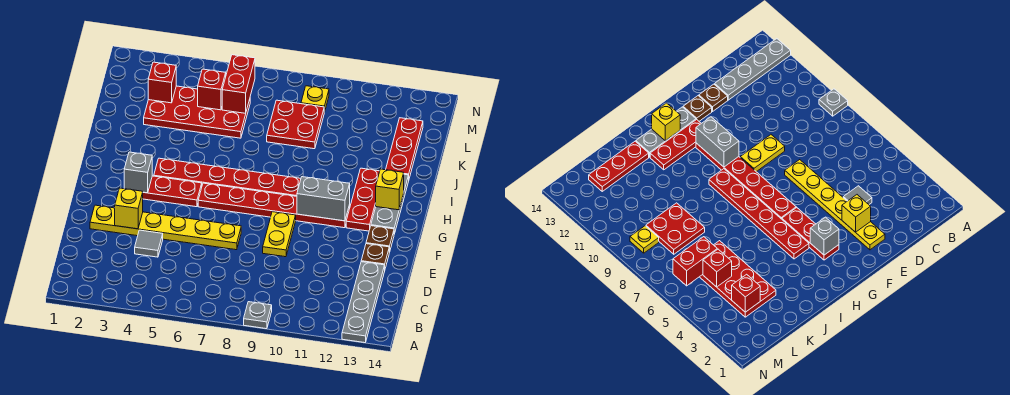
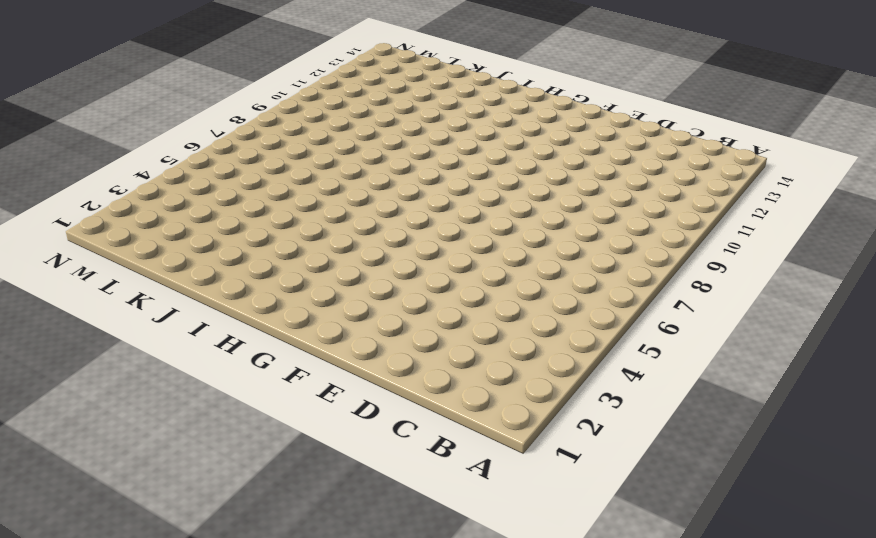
none -> grey 1x1 plate [244,302,272,329]
none -> grey 1x4 plate [342,262,385,343]
none -> grey 1x1 tile [135,230,163,257]

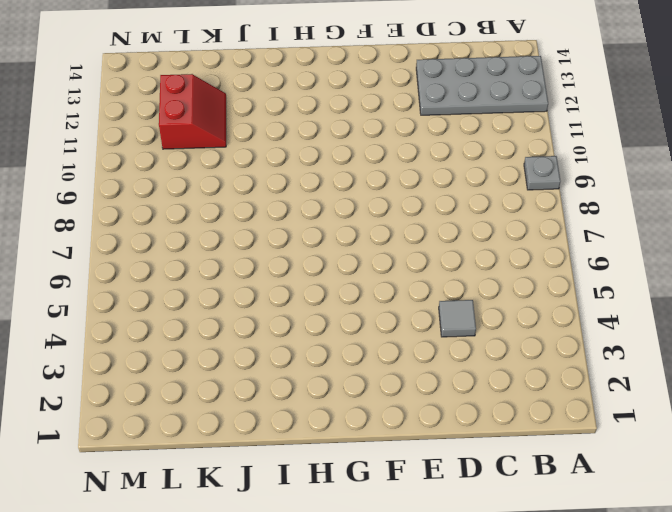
grey 2x4 plate [416,56,548,115] -> grey 1x4 plate [342,262,385,343]
red 2x2 slope [159,74,226,149] -> none
none -> yellow 1x6 plate [90,205,241,250]
none -> yellow 1x2 plate [263,212,296,257]
none -> brown 1x1 plate [361,244,389,268]

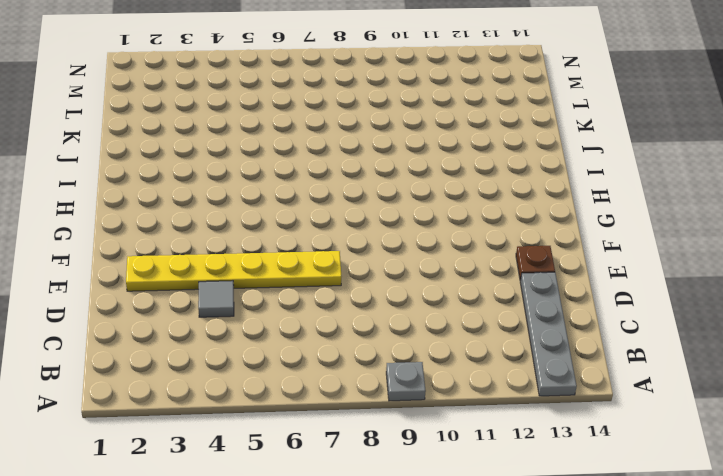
none -> yellow 1x2 plate [263,212,296,257]
none -> brown 1x1 plate [366,226,394,252]
none -> red 1x3 plate [143,176,202,207]

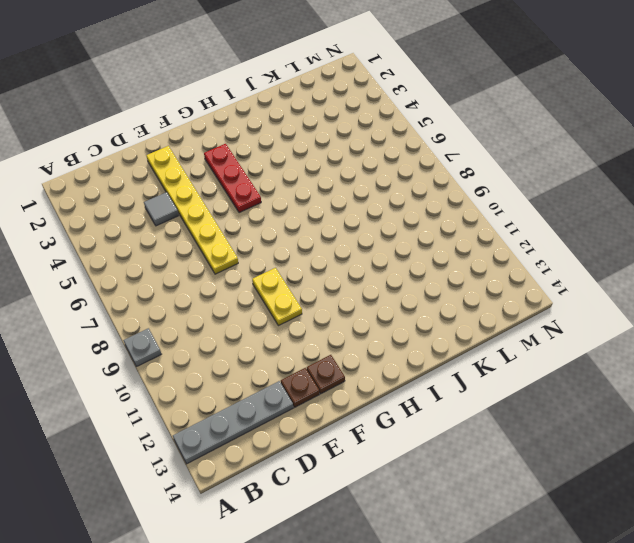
yellow 1x2 plate [252,268,302,326] -> yellow 1x2 plate turned to [263,212,296,257]
none -> red 1x6 plate [198,183,350,228]
none -> red 1x3 plate [346,168,380,231]
none -> grey 1x3 plate [371,174,409,234]

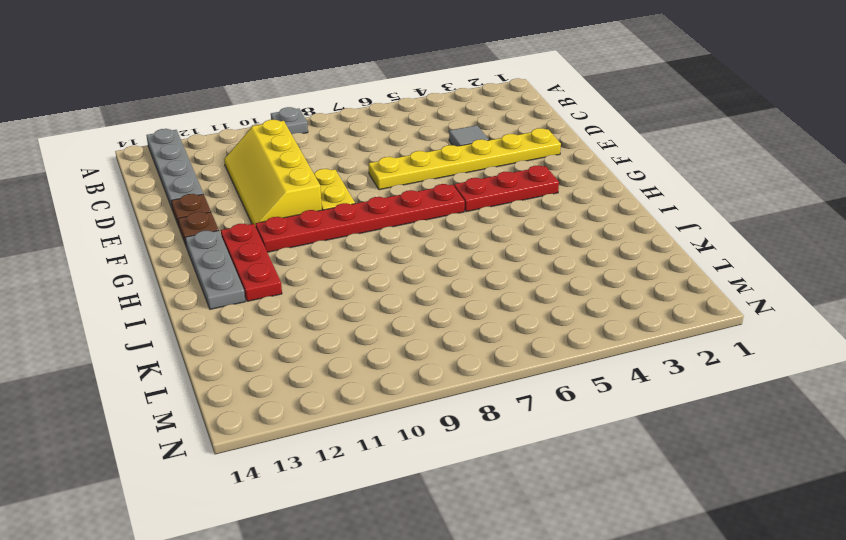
yellow 2x4 slope [224,120,322,227] -> none
none -> red 1x6 plate [154,158,301,196]
none -> red 1x3 plate [386,118,423,178]
none -> red 2x4 plate [144,86,250,138]

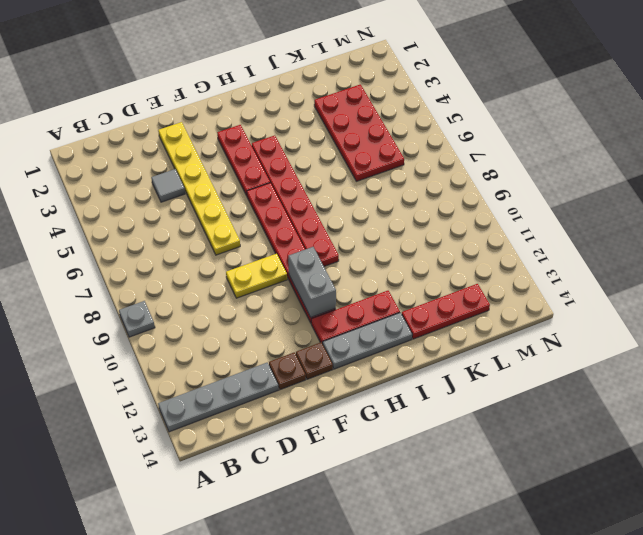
none -> red 2x2 plate [267,100,324,149]
none -> yellow 1x1 plate [301,86,329,113]
none -> yellow 1x1 brick [115,188,143,229]

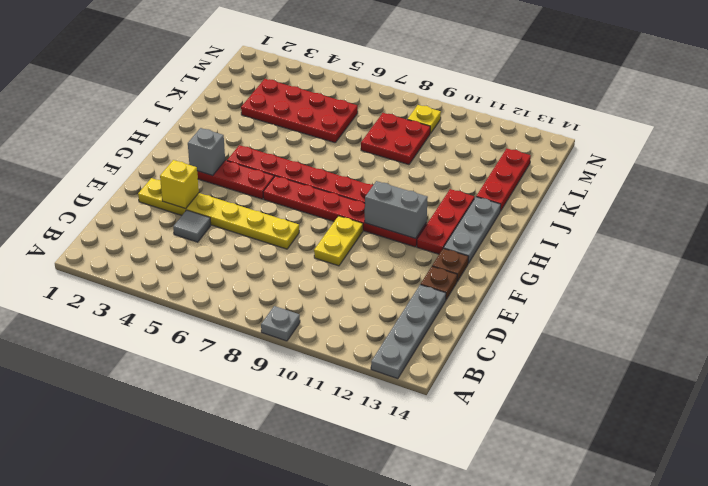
none -> yellow 1x1 brick [376,169,404,210]
none -> red 1x1 brick [148,62,176,103]
none -> red 1x1 brick [198,69,226,110]

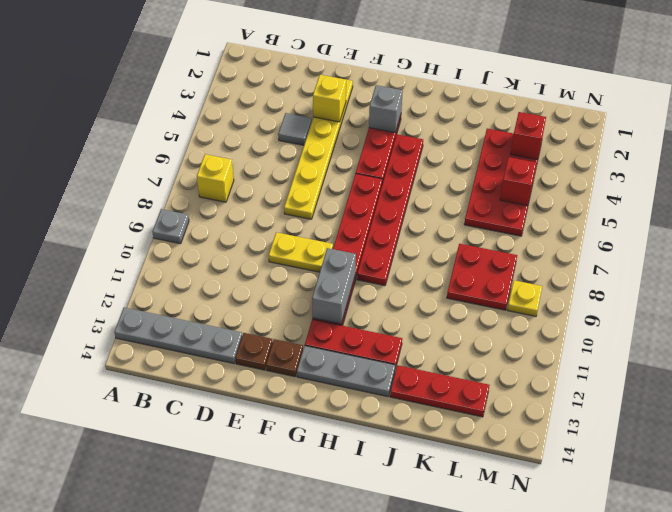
yellow 1x1 brick [197,154,234,202] -> yellow 1x1 brick moved to [376,169,404,210]
none -> red 1x2 brick [222,55,255,113]

